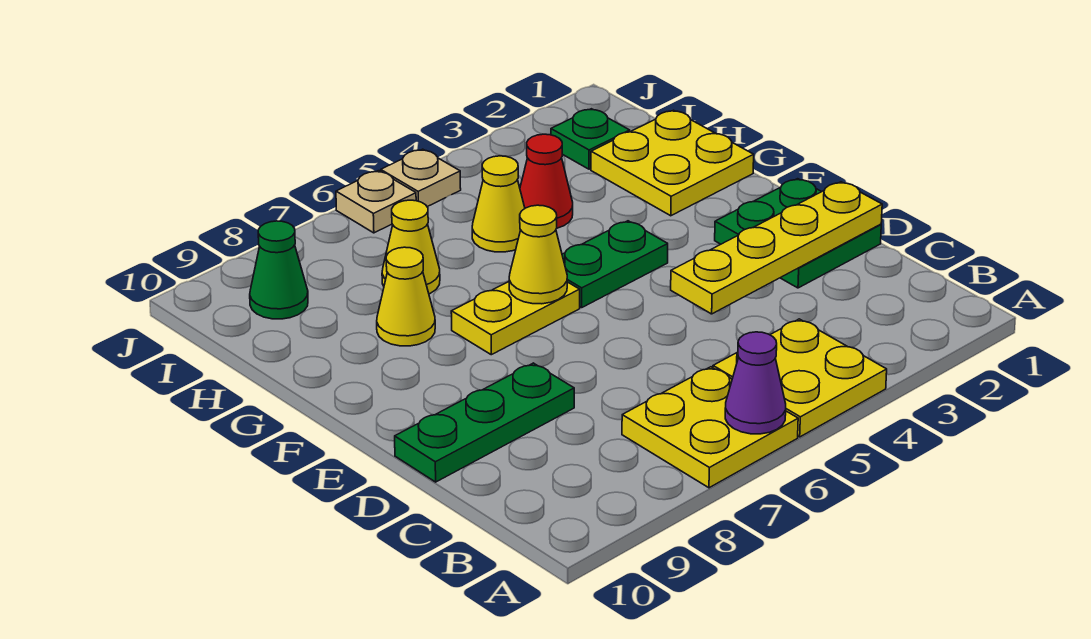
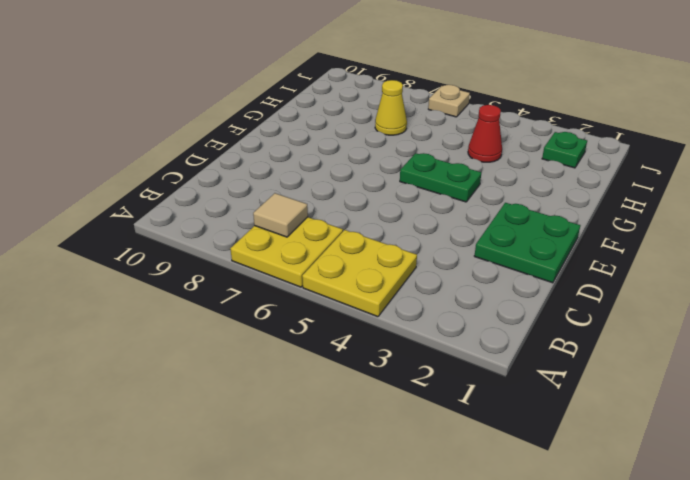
tan 1x1 tile [253,193,308,237] -> none
none -> green 1x3 plate [395,363,574,482]
none -> yellow 1x2 plate [451,282,580,355]
none -> yellow 2x2 plate [591,110,754,216]

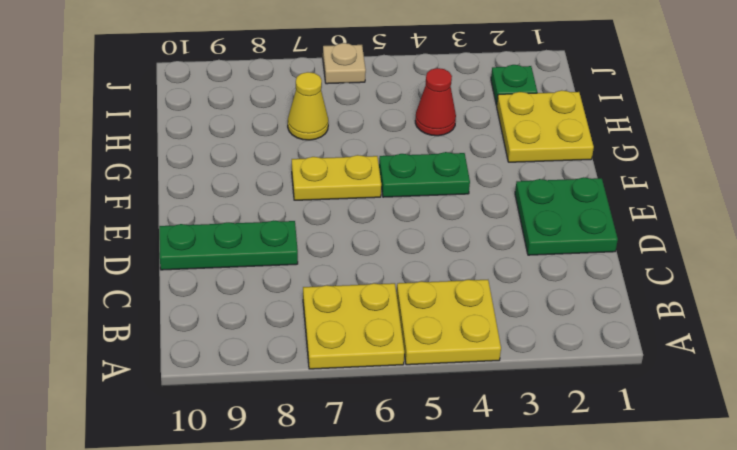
none -> yellow 1x1 cone [377,247,435,346]
none -> yellow 1x1 cone [472,156,525,252]
none -> green 1x1 cone [250,221,308,319]

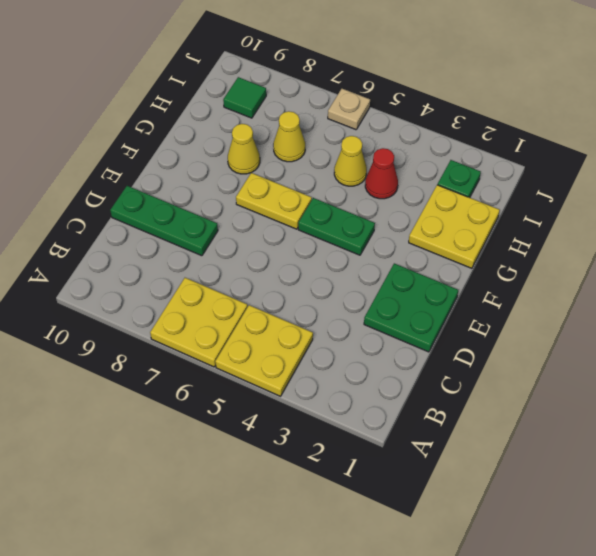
green 1x1 tile [223,77,266,118] -> green 1x1 cone [250,221,308,319]
none -> tan 1x1 plate [381,149,461,207]
none -> purple 1x1 cone [725,332,786,434]
none -> yellow 1x4 plate [671,182,882,314]

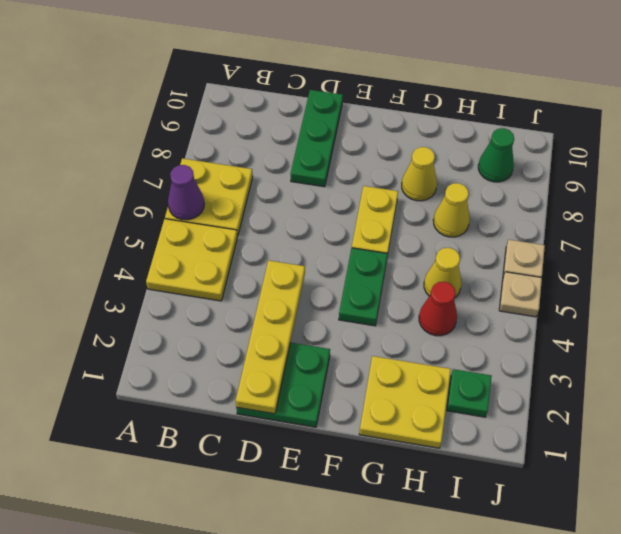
none -> yellow 1x1 cone [509,205,567,304]

